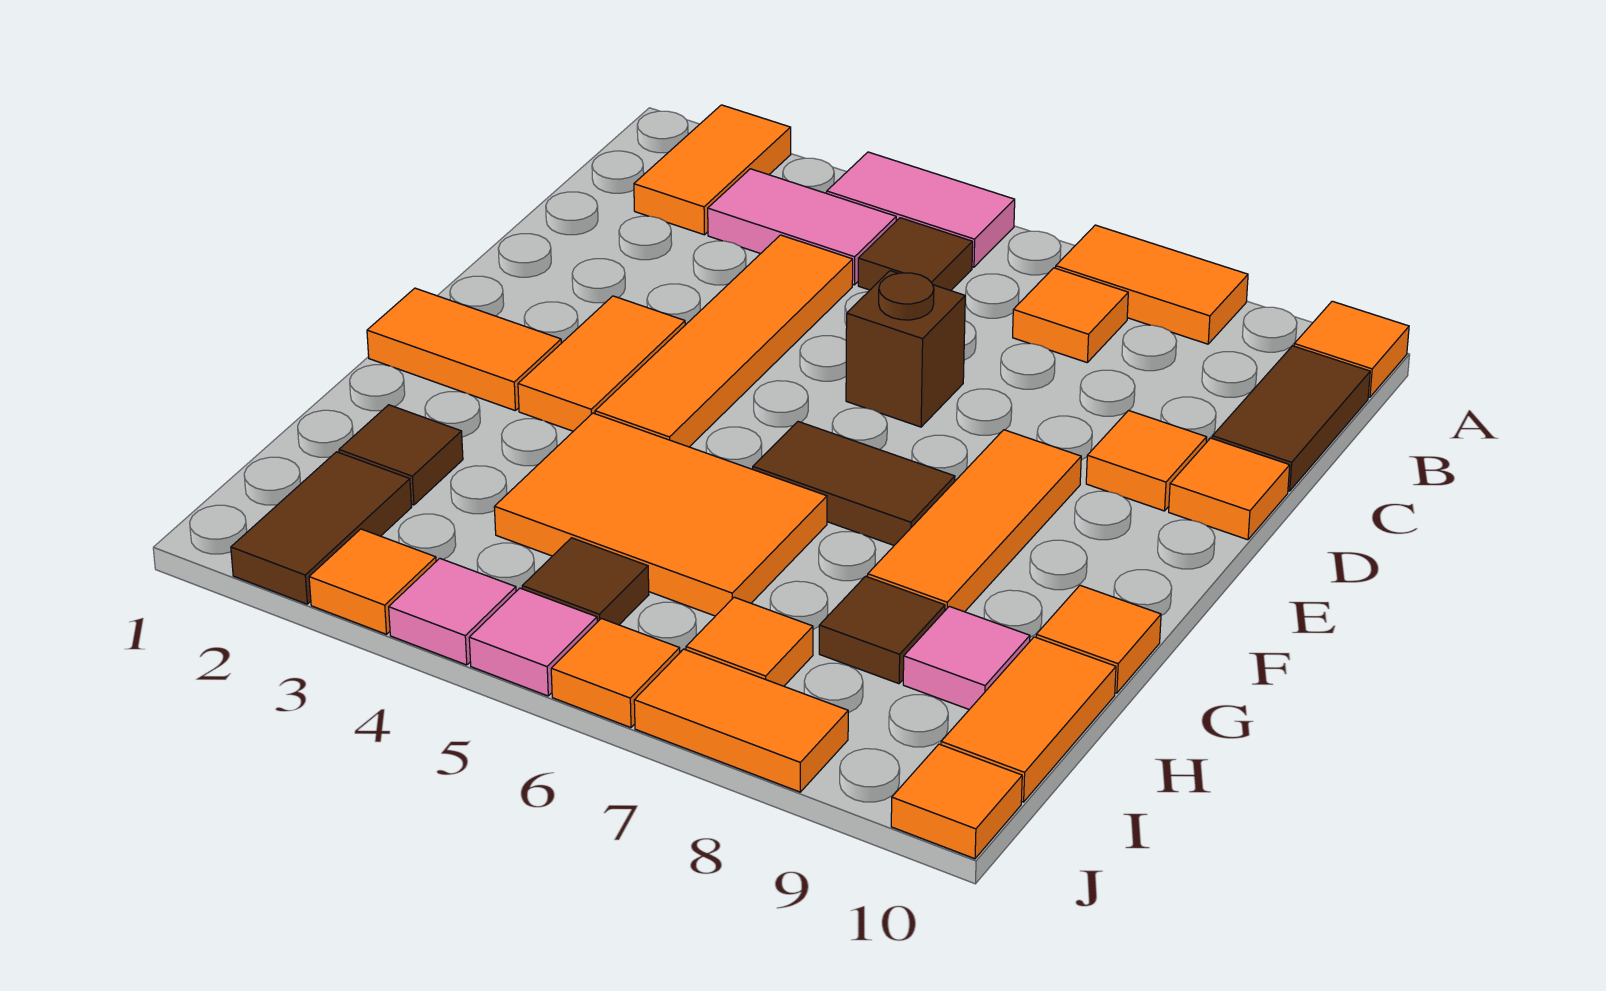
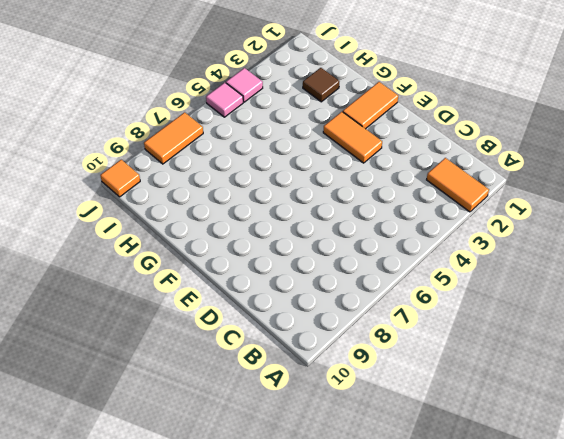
none -> pink 1x2 tile [827,152,1015,267]
none -> orange 1x2 tile [1056,225,1248,344]
none -> orange 1x1 tile [1294,301,1409,397]
none -> pink 1x2 tile [708,169,896,285]

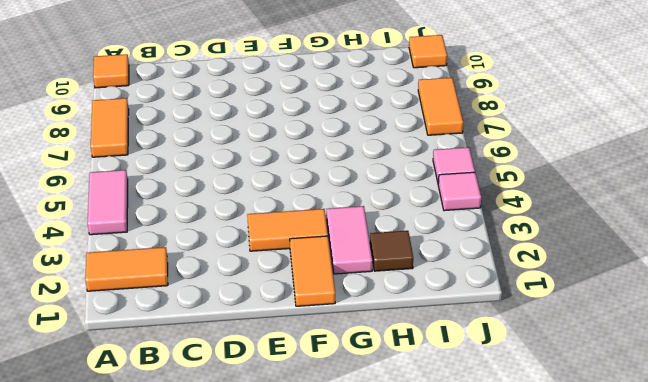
pink 1x2 tile [327,206,373,274] -> pink 1x2 tile moved to [708,169,896,285]
none -> brown 1x1 tile [858,218,973,291]
none -> orange 1x1 tile [1013,268,1128,362]
none -> brown 1x2 tile [1212,346,1370,491]
none -> orange 1x4 tile [595,235,853,447]

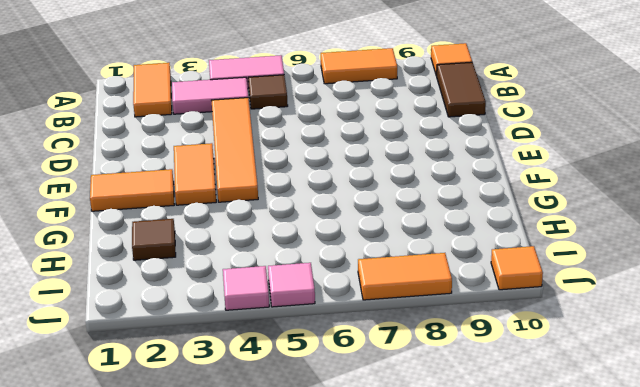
none -> orange 1x1 tile [1013,268,1128,362]
none -> brown 1x1 brick [846,271,965,427]
none -> orange 1x1 tile [1086,411,1207,511]
none -> orange 1x1 tile [1169,438,1290,540]

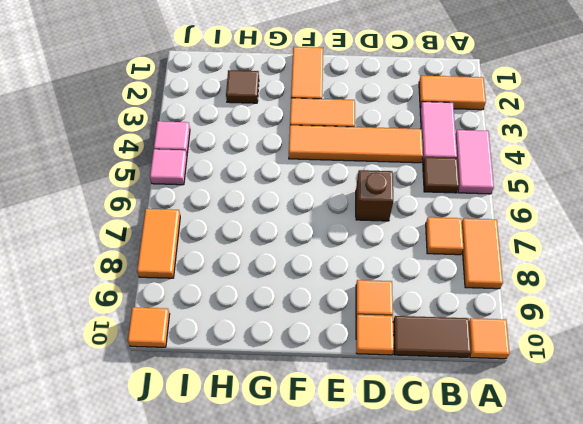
none -> orange 1x3 tile [868,430,1081,612]
none -> brown 1x2 tile [753,422,955,545]
none -> orange 2x3 tile [494,413,827,616]
none -> orange 1x1 tile [1036,585,1161,693]

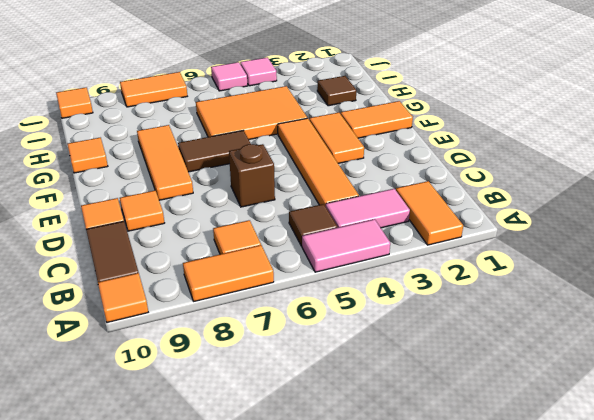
none -> brown 1x1 tile [819,576,945,684]
none -> pink 1x1 tile [903,606,1030,709]
none -> orange 1x2 tile [941,637,1116,802]
none -> brown 1x2 tile [231,452,412,604]

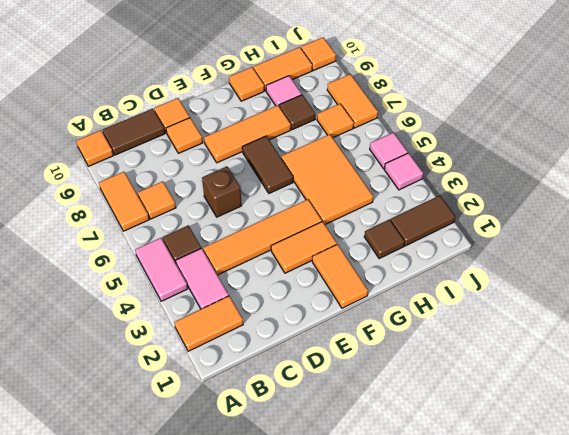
none -> brown 1x1 tile [522,538,649,625]
none -> orange 1x1 tile [309,529,436,634]
none -> orange 1x1 tile [551,619,680,728]

